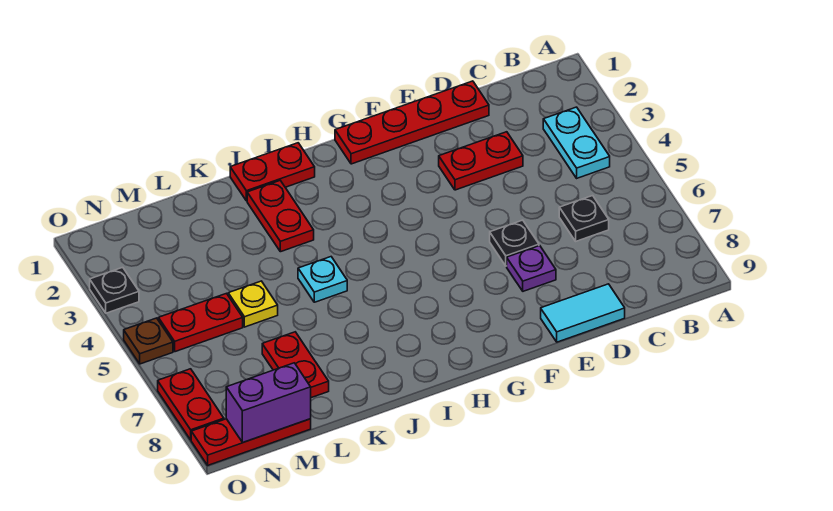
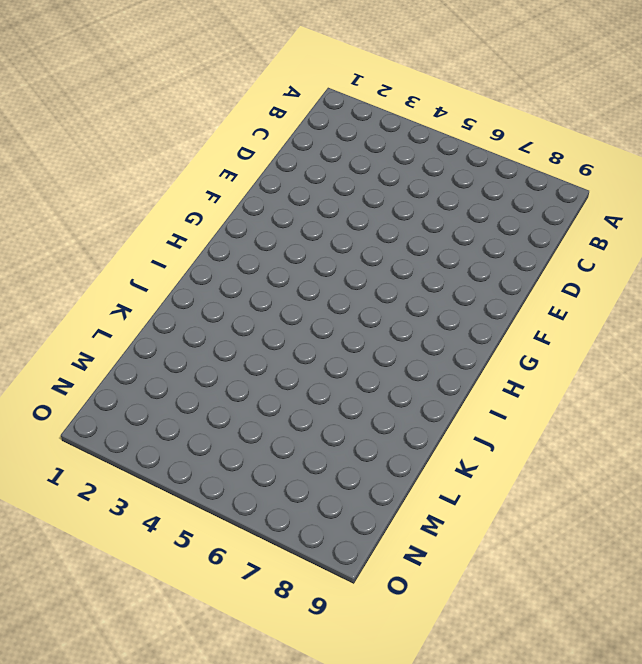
none -> cyan 1x2 plate [543,107,610,178]
none -> black 1x1 plate [559,196,609,241]
none -> red 1x4 plate [335,81,489,164]

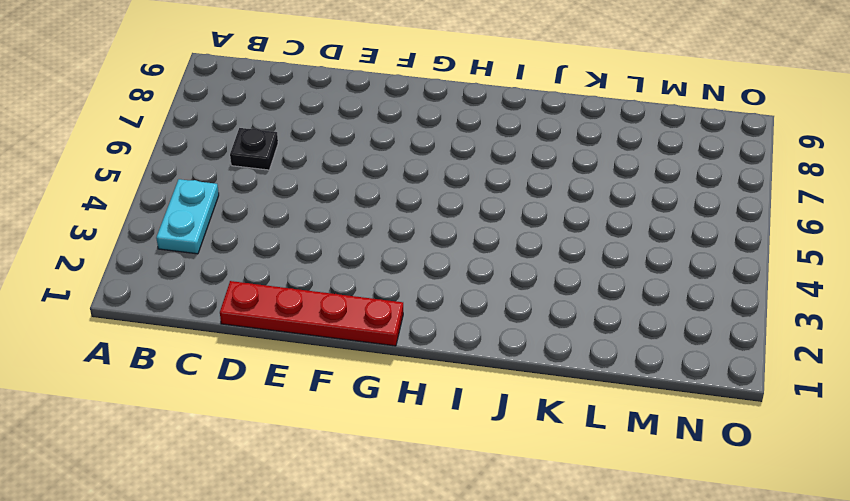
none -> red 1x2 plate [439,132,523,190]
none -> cyan 1x2 tile [541,284,625,342]
none -> black 1x1 plate [490,220,539,266]

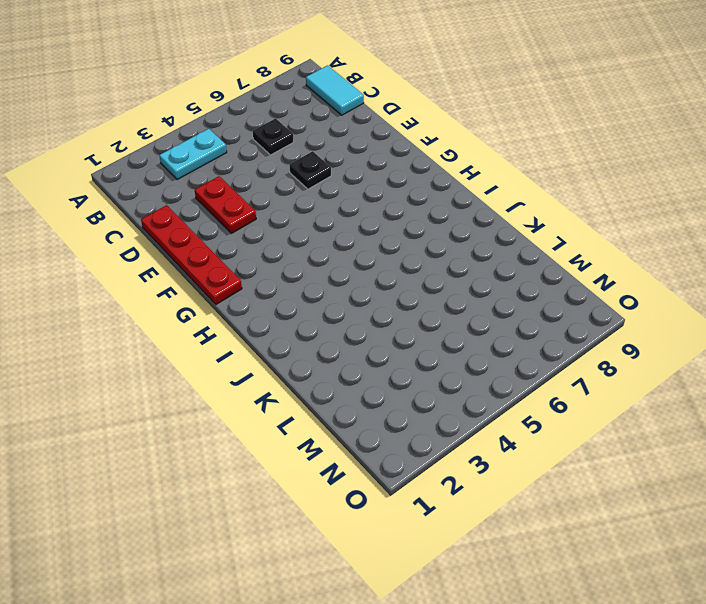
cyan 1x2 tile [306,65,364,115] -> cyan 1x2 tile moved to [541,284,625,342]
none -> purple 1x1 plate [507,246,556,291]
none -> red 1x2 plate [230,143,315,201]
none -> red 1x2 plate [247,181,314,252]

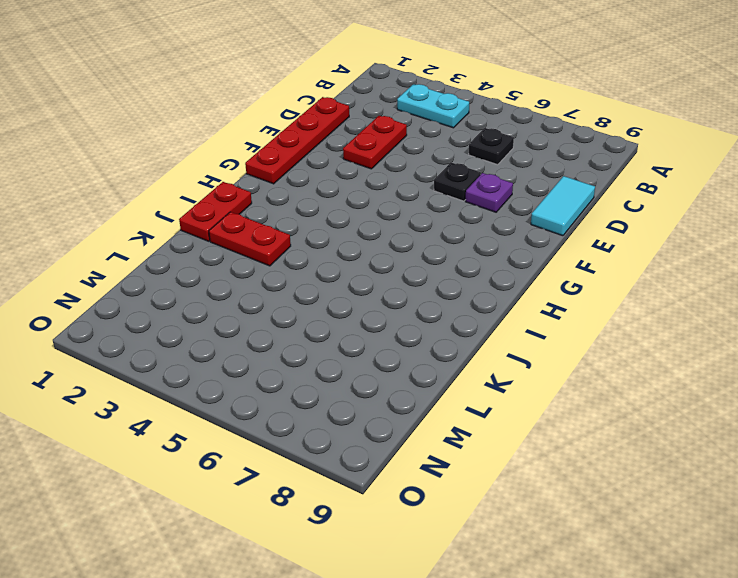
none -> cyan 1x1 plate [298,257,347,302]
none -> yellow 1x1 plate [228,281,278,327]
none -> red 1x2 plate [262,332,329,398]

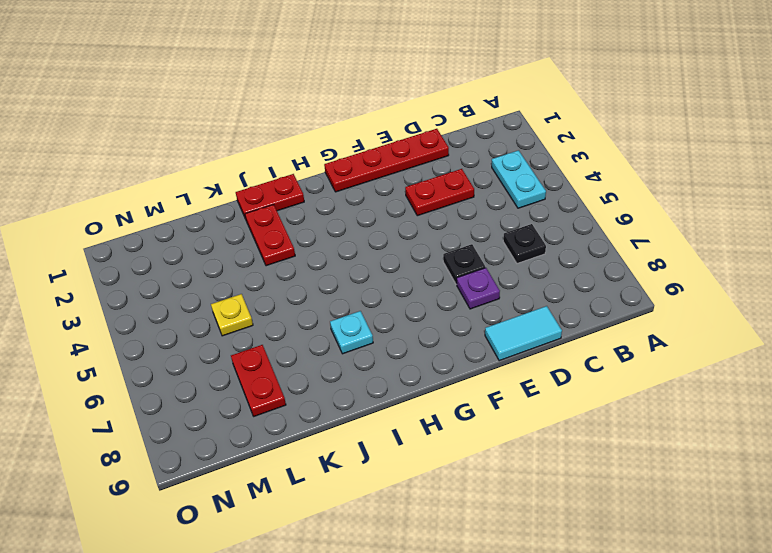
cyan 1x1 plate [330,311,373,354] -> cyan 1x1 plate moved to [298,257,347,302]
none -> red 1x2 plate [158,293,243,352]
none -> red 1x3 plate [191,419,311,465]
none -> black 1x1 plate [90,267,139,313]

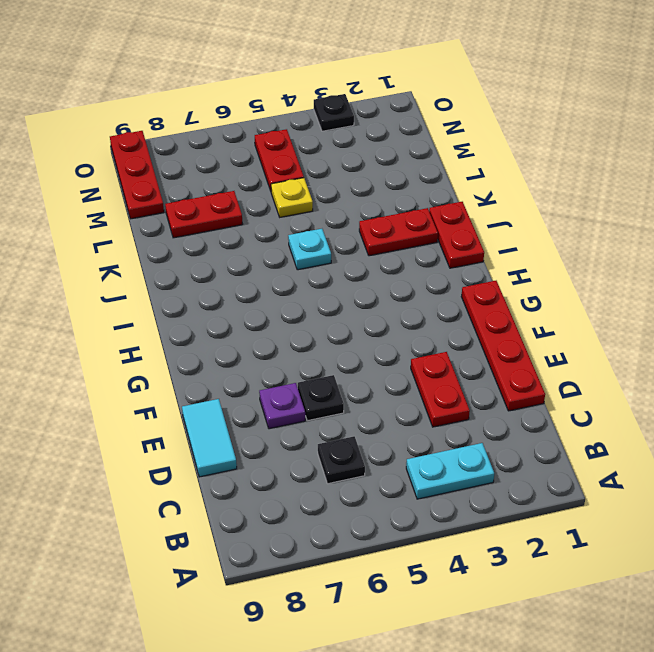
none -> brown 1x1 plate [124,318,173,364]
none -> red 1x2 plate [158,369,224,440]
none -> purple 1x2 brick [226,363,311,442]

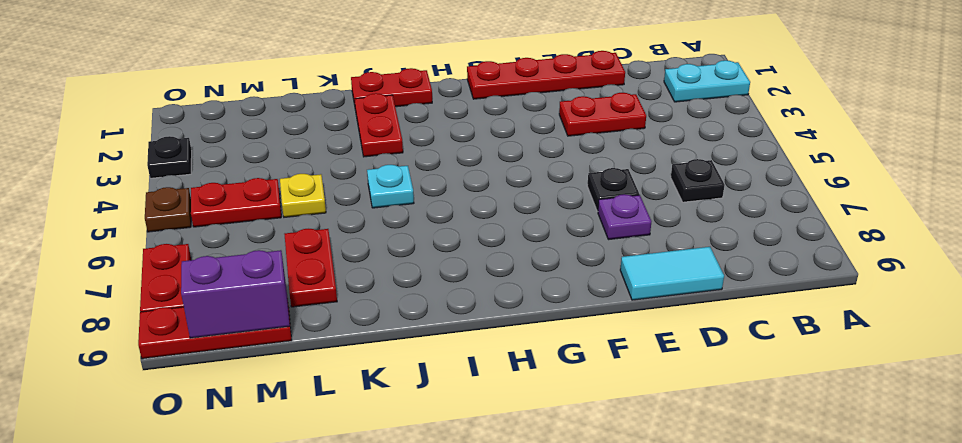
cyan 1x2 plate [664,60,750,102] -> cyan 1x2 plate turned to [543,107,610,178]

